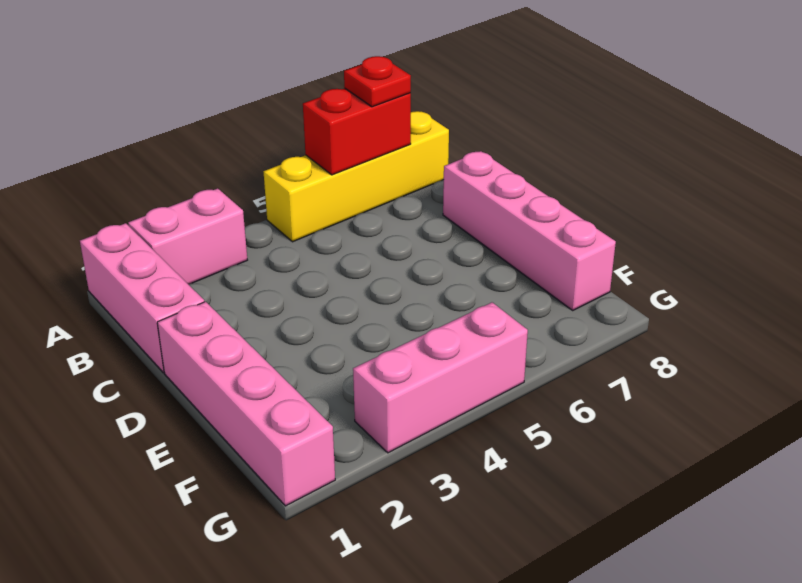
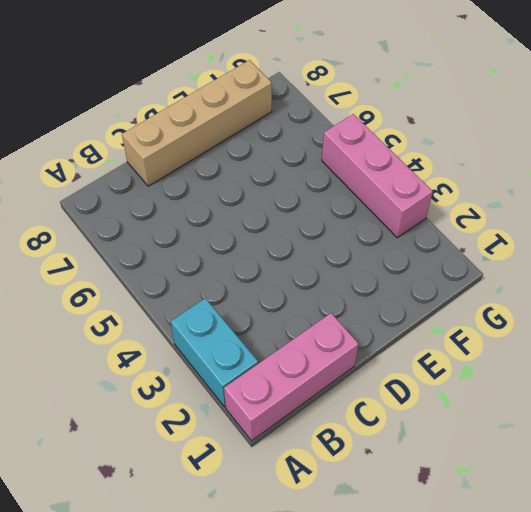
cyan 1x2 brick [171,298,258,407] -> pink 1x2 brick [128,188,247,284]
tan 1x4 brick [122,60,272,186] -> pink 1x4 brick [443,151,616,310]
none -> yellow 1x4 brick [263,111,449,242]
none -> pink 1x4 brick [157,302,335,506]

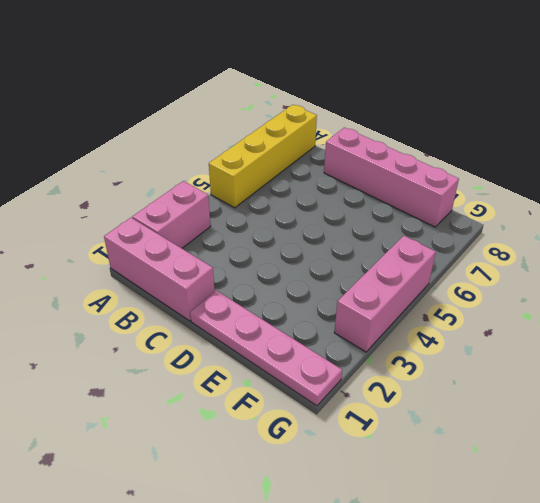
pink 1x4 plate [190,290,342,406] -> pink 1x4 brick [157,302,335,506]
none -> red 1x2 brick [303,88,411,175]
none -> red 1x1 plate [344,56,411,107]

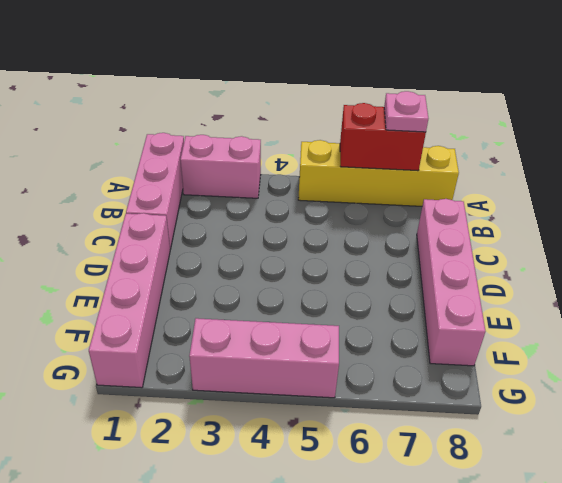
pink 1x1 plate [384,91,428,132] -> red 1x1 plate [344,56,411,107]

